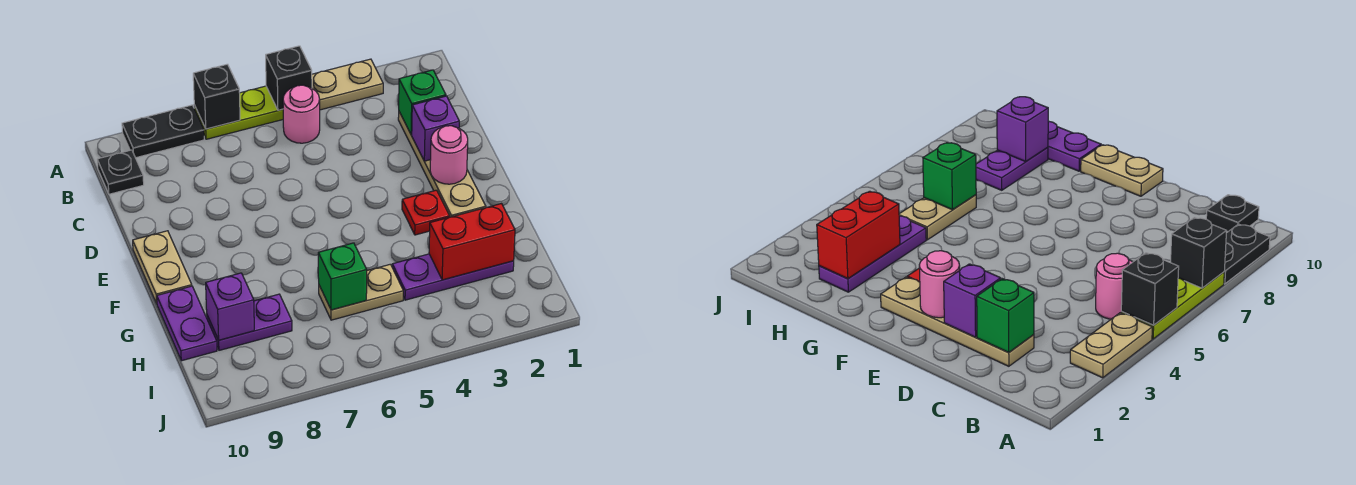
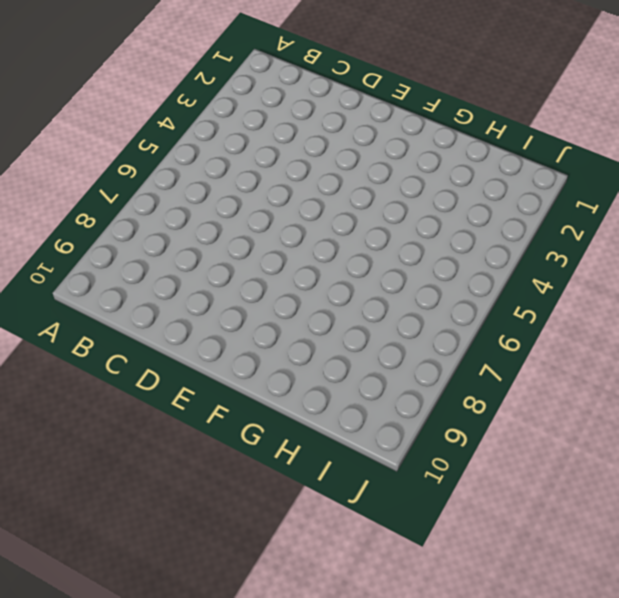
none -> tan 1x2 plate [312,59,383,110]
none -> lime 1x3 plate [194,86,283,139]
none -> black 1x2 plate [122,105,204,158]

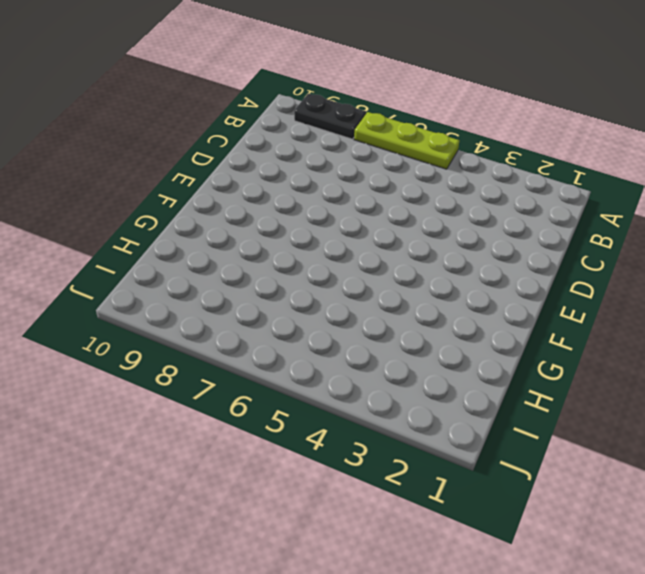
none -> tan 1x2 plate [312,59,383,110]
none -> pink 1x1 round brick [283,85,320,143]
none -> black 1x1 plate [97,150,144,194]

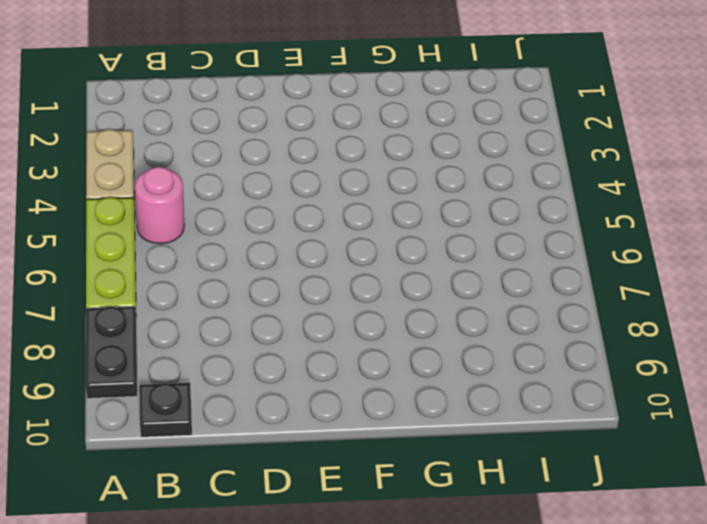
none -> tan 1x4 plate [398,112,486,217]
none -> tan 1x2 plate [133,231,192,304]
none -> red 1x1 plate [402,190,450,235]

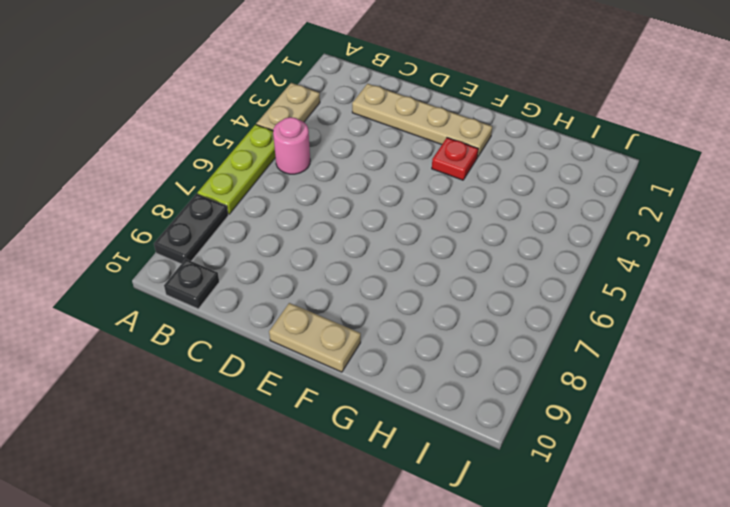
none -> purple 1x2 plate [157,286,217,361]
none -> purple 1x3 plate [392,254,514,300]
none -> tan 1x2 plate [319,264,403,320]

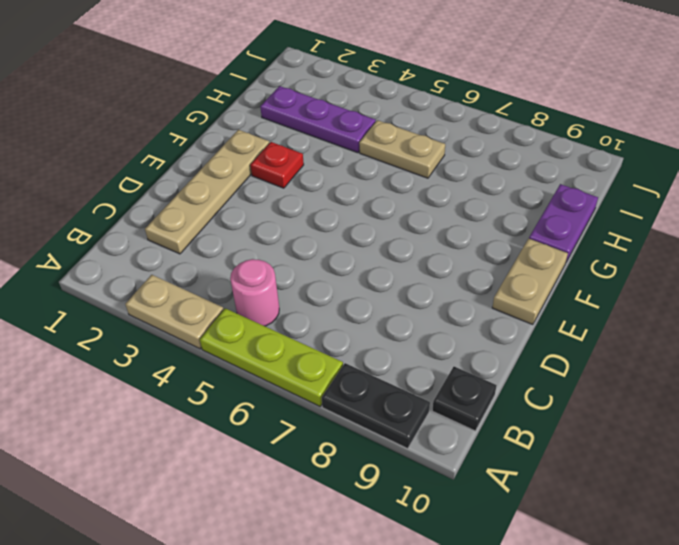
none -> purple 1x2 plate [207,294,292,350]
none -> black 1x1 brick [266,46,312,110]
none -> black 1x1 brick [193,64,240,129]

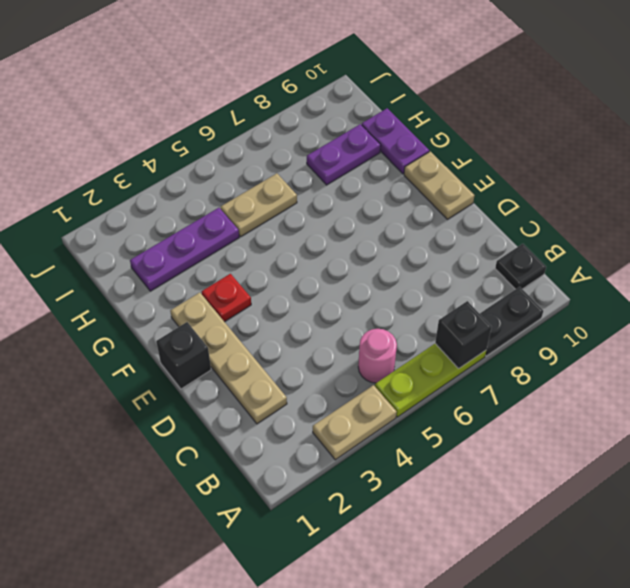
black 1x1 brick [156,322,211,389] -> black 1x1 brick moved to [266,46,312,110]
none -> green 1x1 brick [399,70,446,135]
none -> purple 1x1 brick [412,96,459,161]
none -> pink 1x1 round brick [430,126,468,184]

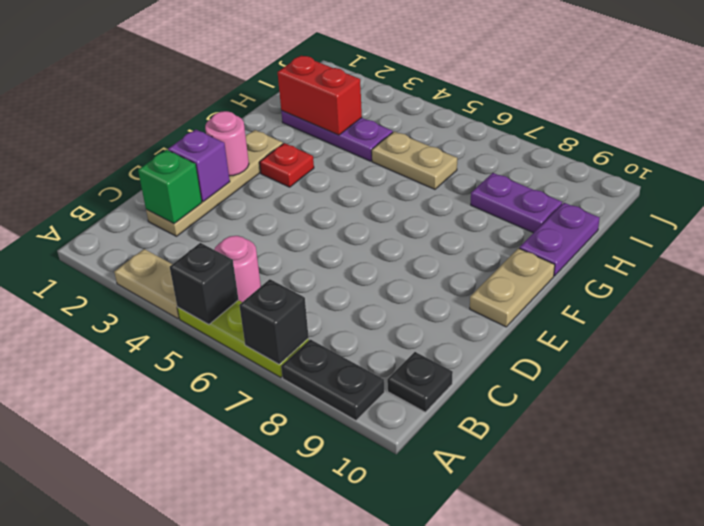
none -> green 1x1 brick [318,243,367,310]
none -> purple 1x1 brick [206,273,254,340]

